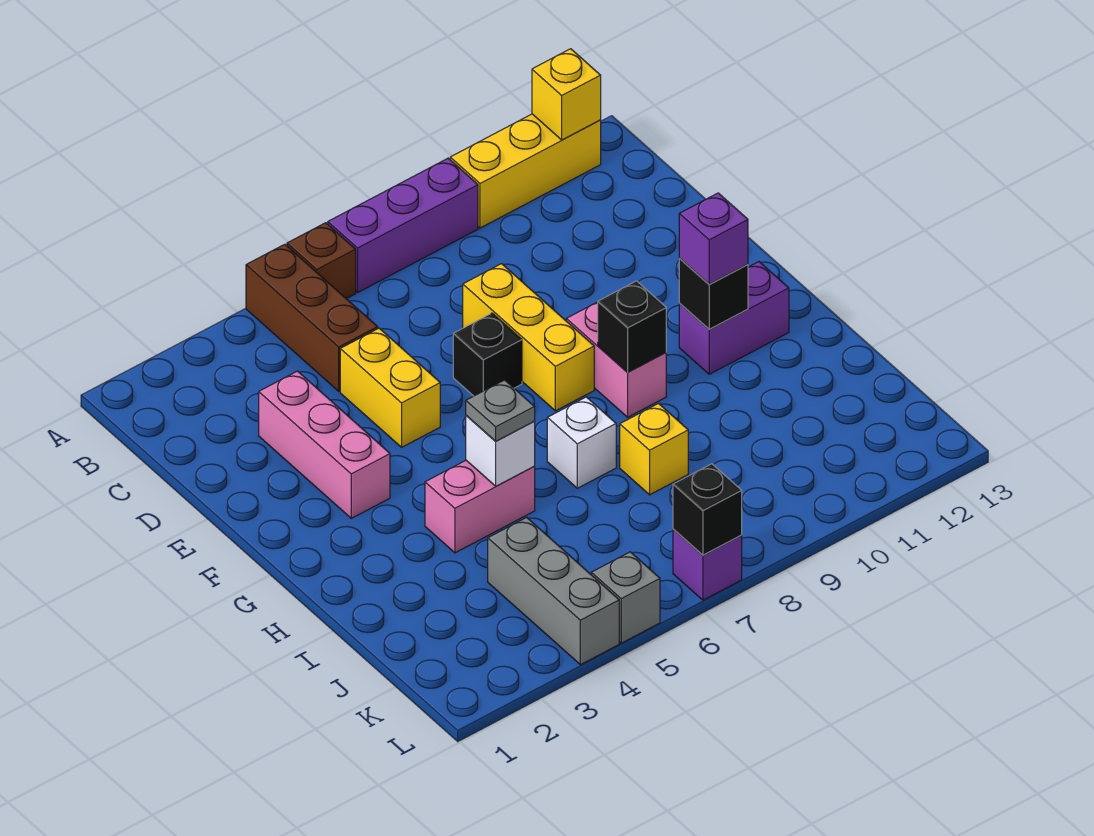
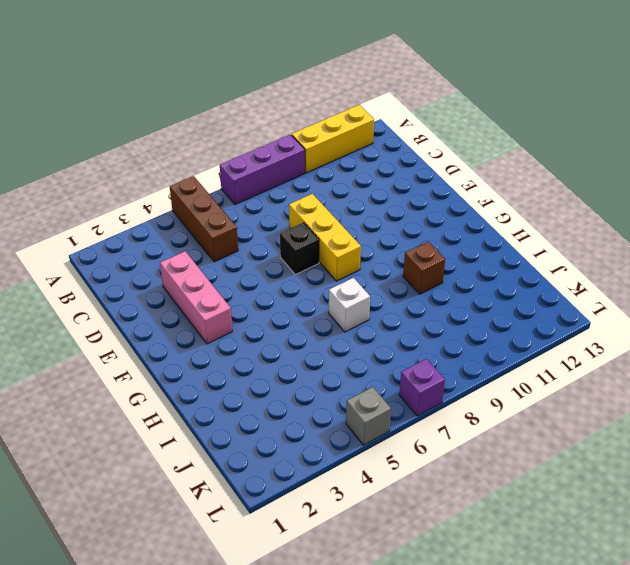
brown 1x1 brick [403,242,445,294] -> brown 1x1 brick moved to [287,223,356,299]
none -> yellow 1x2 brick [340,328,440,447]
none -> pink 1x2 brick [566,302,666,417]
none -> purple 1x2 brick [679,262,789,374]

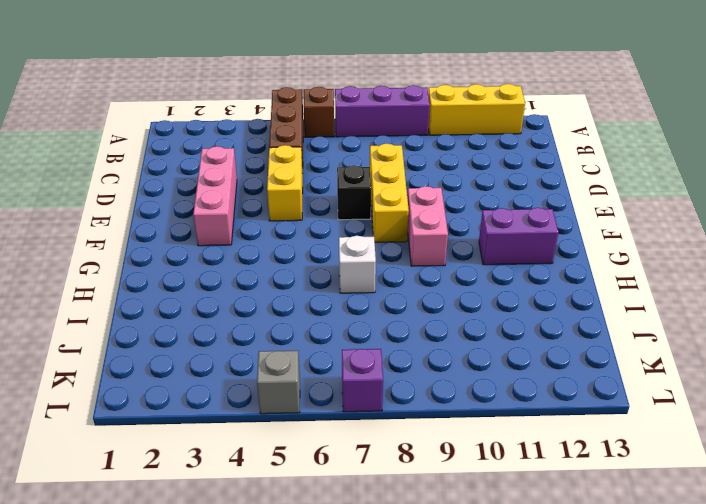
none -> pink 1x2 brick [425,461,535,553]
none -> yellow 1x1 brick [620,404,688,495]
none -> grey 1x3 brick [488,517,619,665]

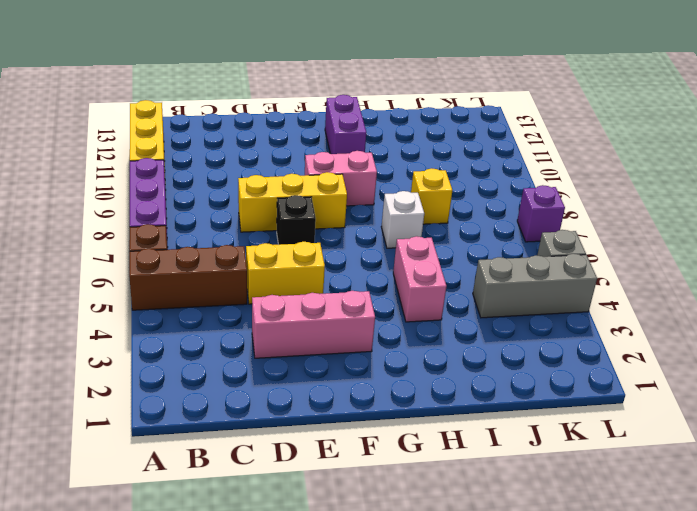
none -> yellow 1x1 brick [532,49,601,140]
none -> black 1x1 brick [598,281,666,372]
none -> black 1x1 brick [679,259,748,329]

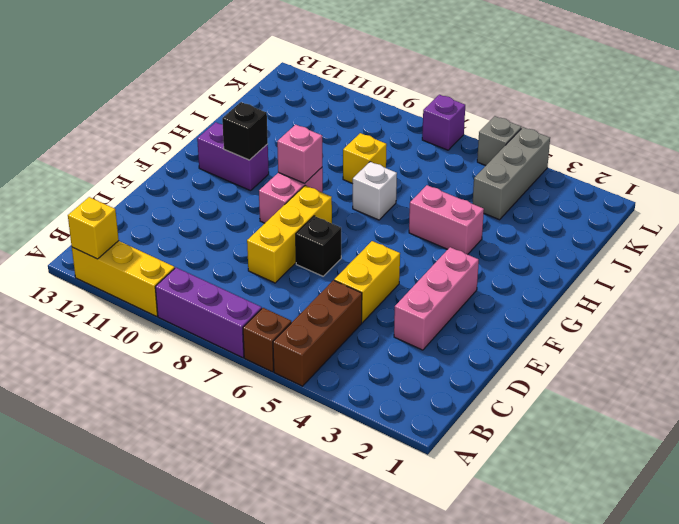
pink 1x1 brick [277,125,322,183] -> black 1x1 brick [598,281,666,372]
none -> white 1x1 brick [466,415,535,486]
none -> black 1x1 brick [673,464,742,555]
none -> purple 1x1 brick [679,193,748,284]

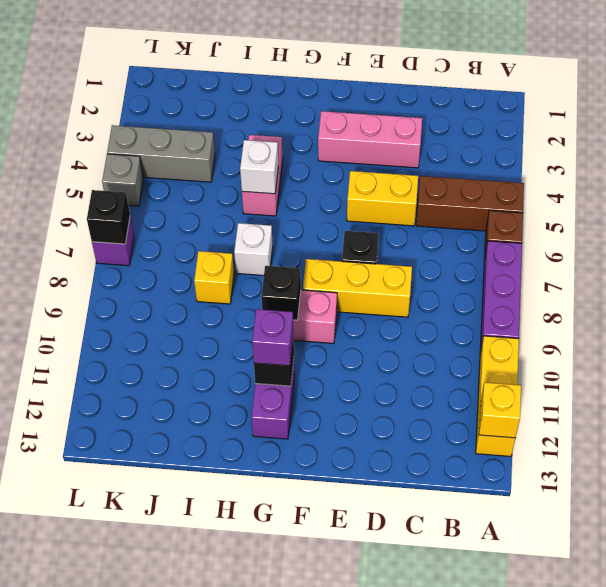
none -> grey 1x1 plate [466,380,535,441]

